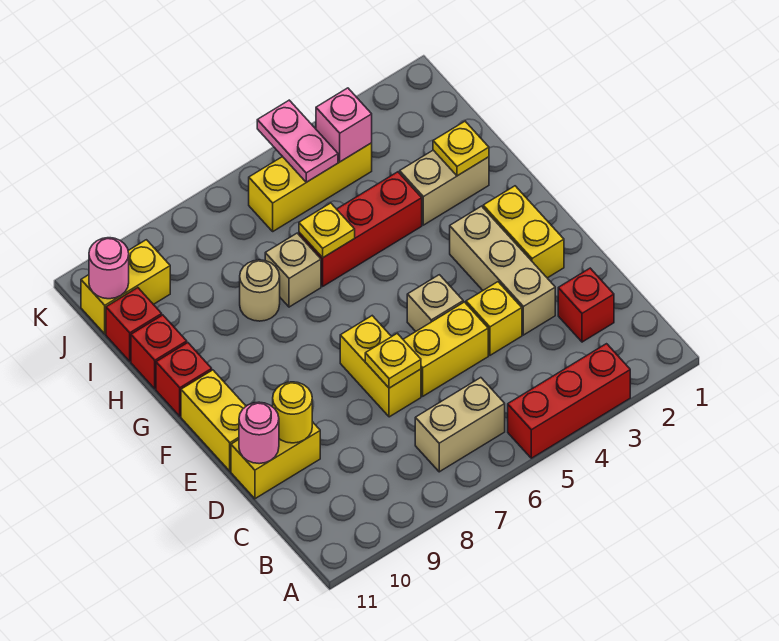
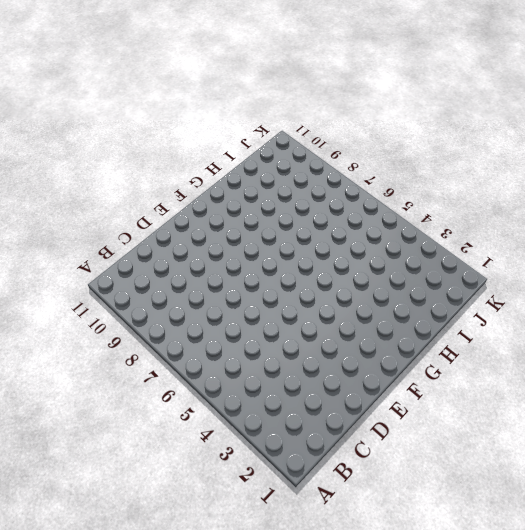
none -> red 1x3 brick [508,344,630,458]
none -> tan 1x2 brick [415,378,505,472]
none -> red 1x1 brick [558,268,614,342]

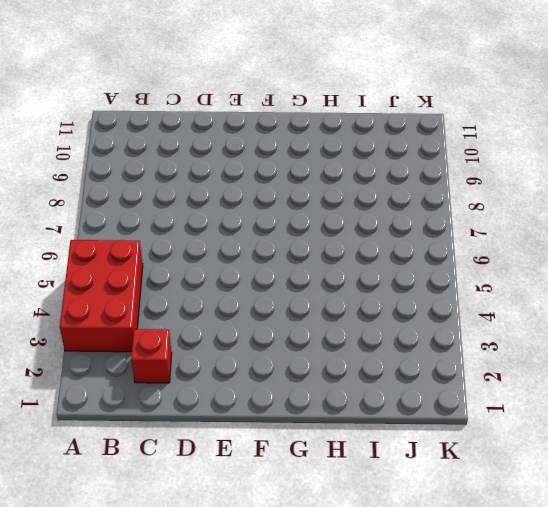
red 2x3 brick [60,240,143,352] -> red 1x3 brick [508,344,630,458]
none -> tan 1x2 brick [415,378,505,472]
none -> tan 1x3 brick [450,206,555,335]
none -> yellow 1x1 brick [466,282,522,355]

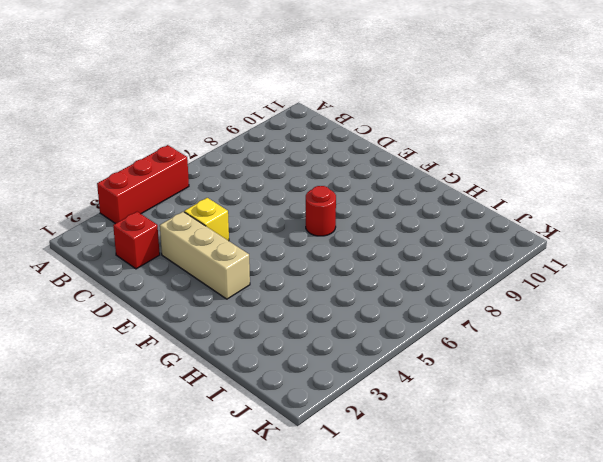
red 1x1 round brick [306,186,336,236] -> none
none -> tan 1x2 brick [415,378,505,472]
none -> yellow 1x2 brick [403,302,488,396]
none -> yellow 1x2 brick [340,316,421,417]

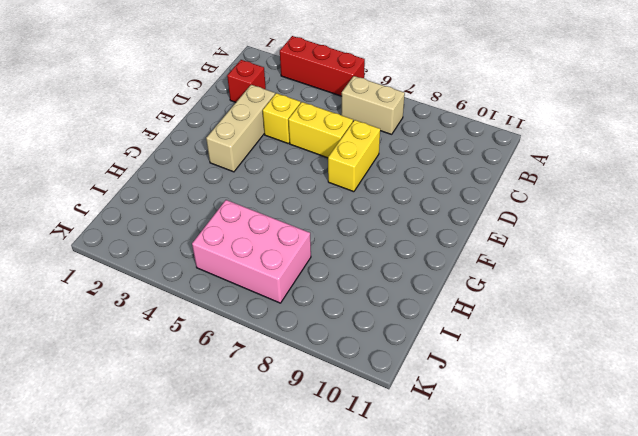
pink 2x3 brick [192,200,311,303] -> yellow 1x3 brick [249,143,372,231]
none -> yellow 1x2 brick [231,422,320,499]
none -> yellow 1x2 brick [483,186,564,278]
none -> tan 1x1 brick [407,275,463,331]

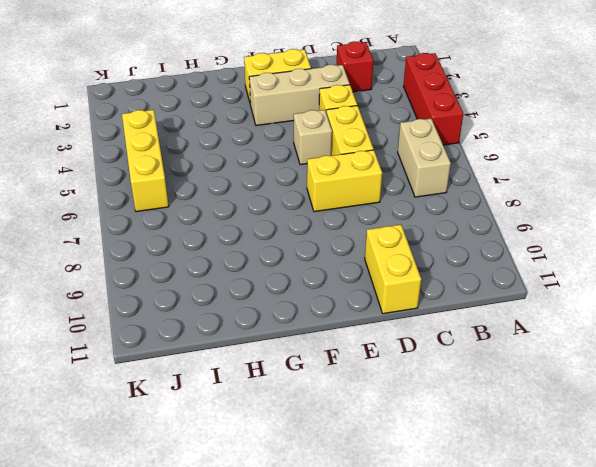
none -> yellow 1x2 brick [181,370,246,471]
none -> red 1x1 brick [156,343,212,416]
none -> tan 1x2 brick [400,150,489,225]

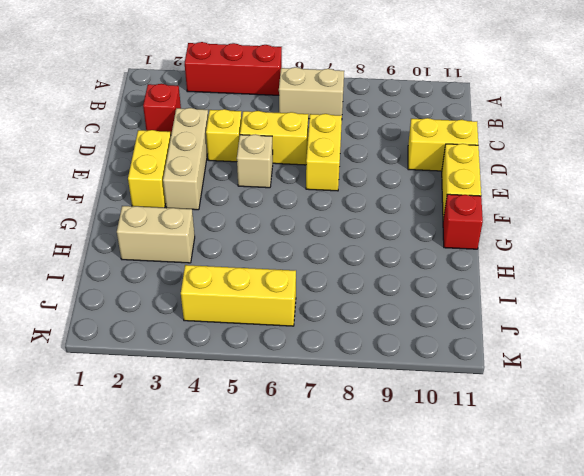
none -> red 1x3 brick [299,172,422,286]
none -> tan 1x1 brick [265,233,321,307]
none -> tan 1x1 round brick [240,260,280,321]

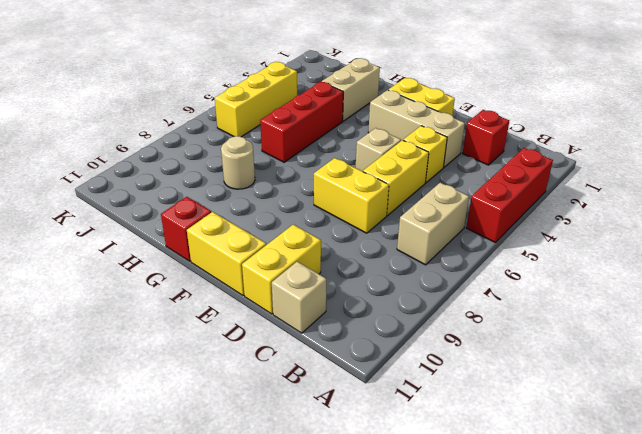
tan 1x1 brick [272,262,326,333] -> tan 1x1 brick moved to [265,233,321,307]
none -> red 1x1 brick [131,315,187,389]
none -> red 1x1 brick [106,288,162,361]
none -> yellow 1x2 brick [81,240,170,334]

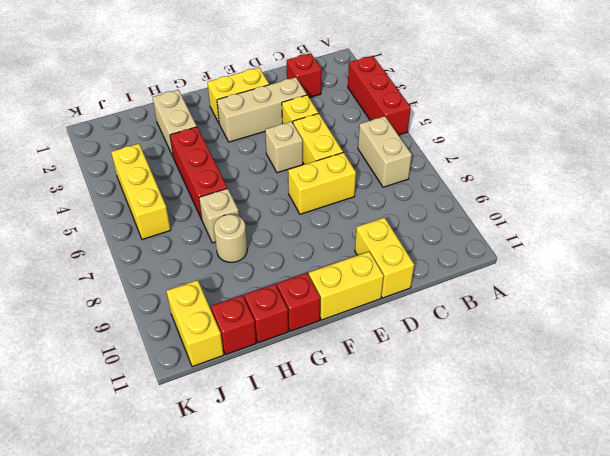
none -> yellow 1x1 plate [365,333,421,388]
none -> yellow 1x1 round brick [273,382,312,443]
none -> pink 1x1 round brick [239,402,279,464]

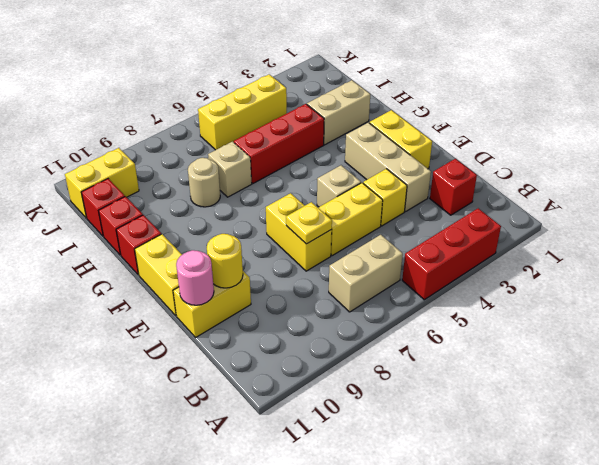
none -> yellow 1x1 plate [433,121,489,176]
none -> yellow 1x1 plate [299,203,355,258]
none -> pink 1x1 brick [316,88,372,162]

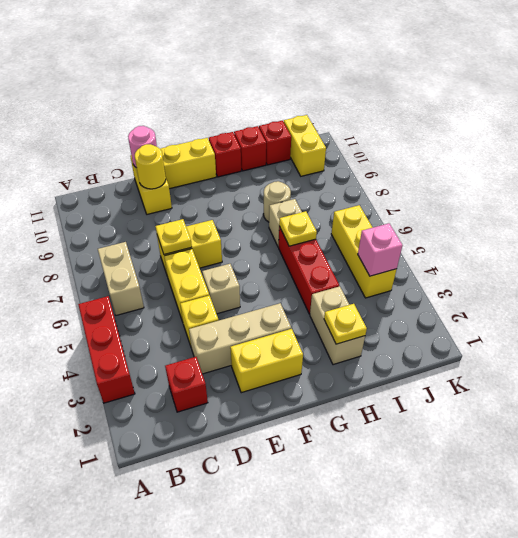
none -> pink 1x2 plate [257,100,338,182]
none -> pink 1x1 round brick [89,238,129,299]

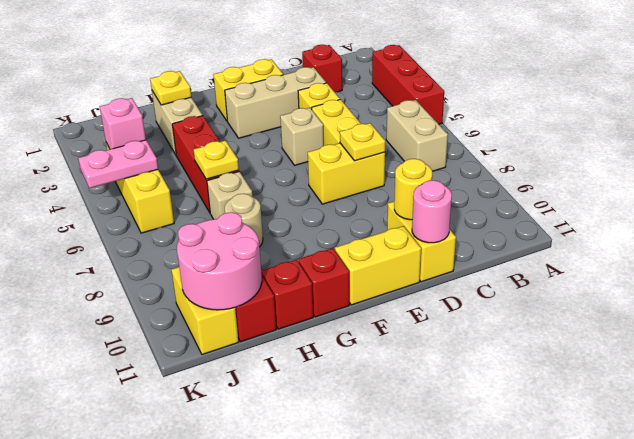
pink 2x2 round brick [177,212,262,310] -> pink 1x1 round brick [89,238,129,299]

